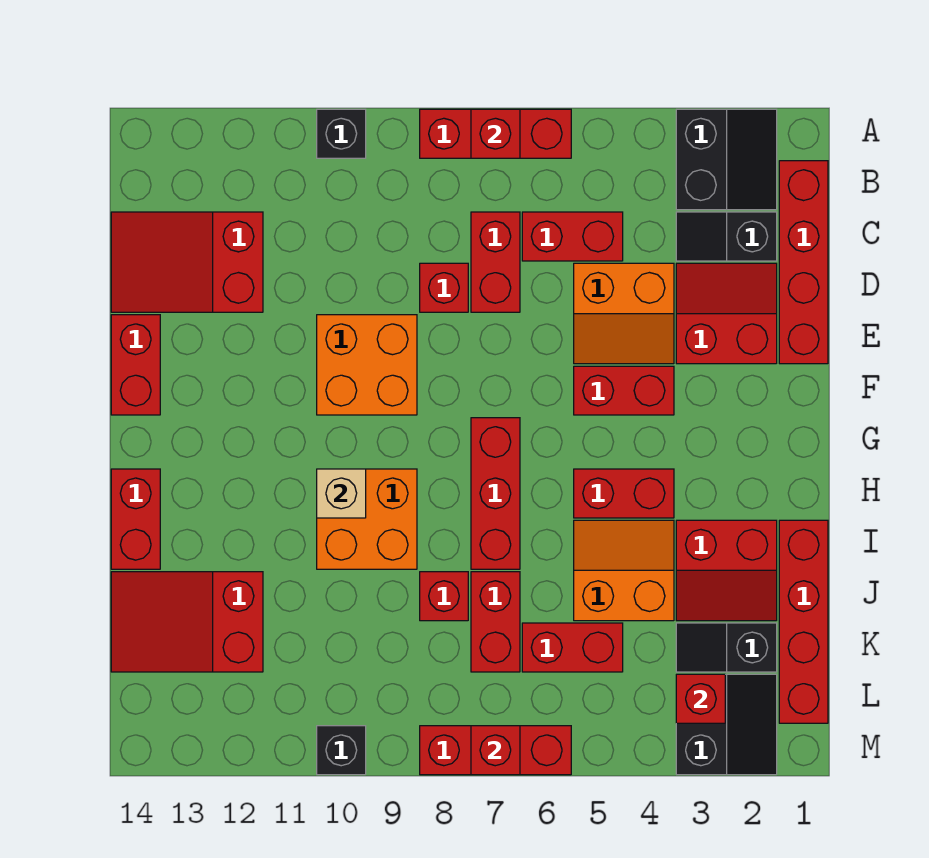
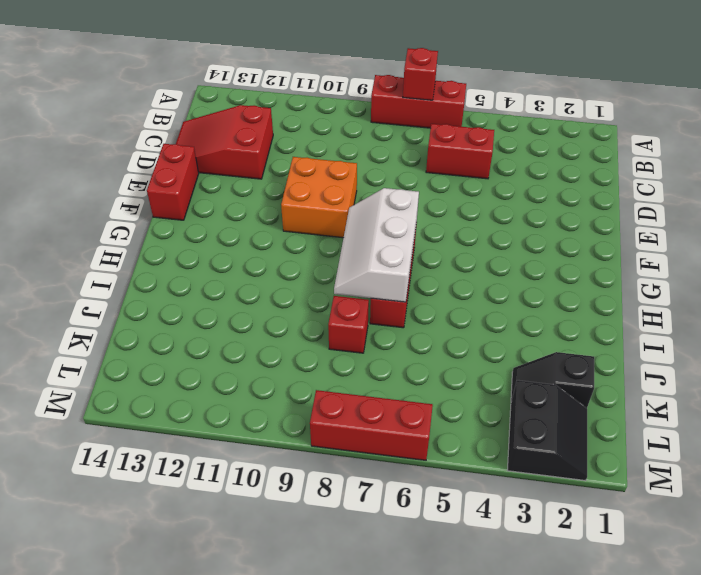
white 2x3 slope [334,188,419,302] -> none
none -> black 2x2 slope [676,109,777,210]
none -> black 1x1 brick [317,109,366,158]
none -> red 1x4 brick [779,161,828,364]
none -> black 1x2 slope [676,212,777,261]

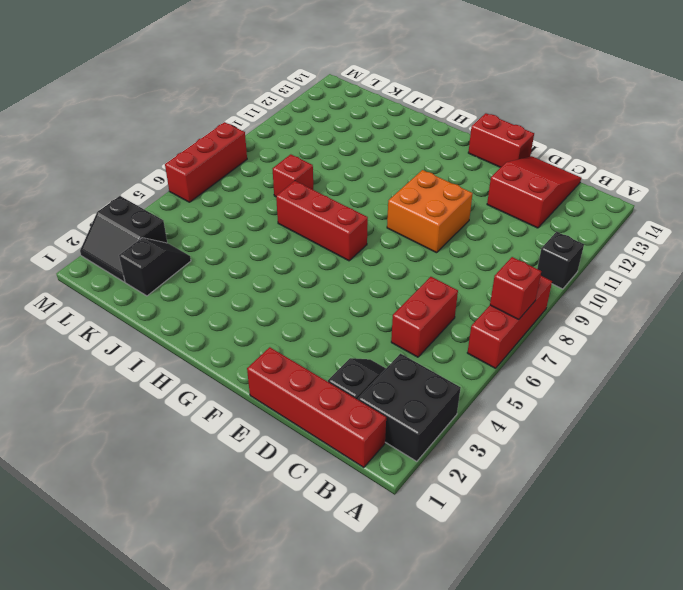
black 2x2 brick [358,354,461,461] -> black 2x2 slope [676,109,777,210]
none -> red 1x2 brick [471,212,520,312]
none -> red 2x2 slope [676,263,777,364]
none -> orange 2x2 slope [574,263,674,364]
none -> red 1x1 brick [420,263,468,312]

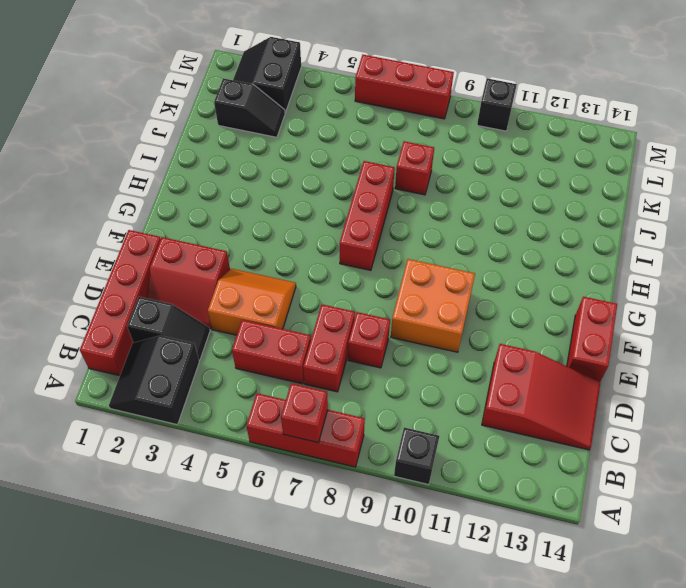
none -> red 1x2 brick [574,366,674,415]
none -> red 1x2 brick [574,469,674,518]
none -> orange 2x2 brick [317,469,417,569]
none -> red 1x2 brick [111,469,160,569]

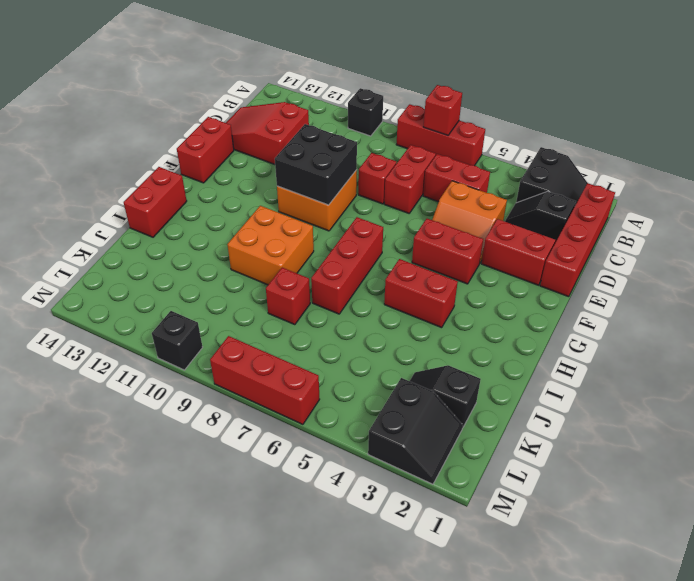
black 2x2 brick [275,124,357,205] -> none
none -> red 1x4 brick [779,520,828,723]
none -> red 2x2 slope [676,520,777,621]
none -> orange 2x2 slope [574,520,674,621]
none -> red 1x2 brick [471,572,520,672]

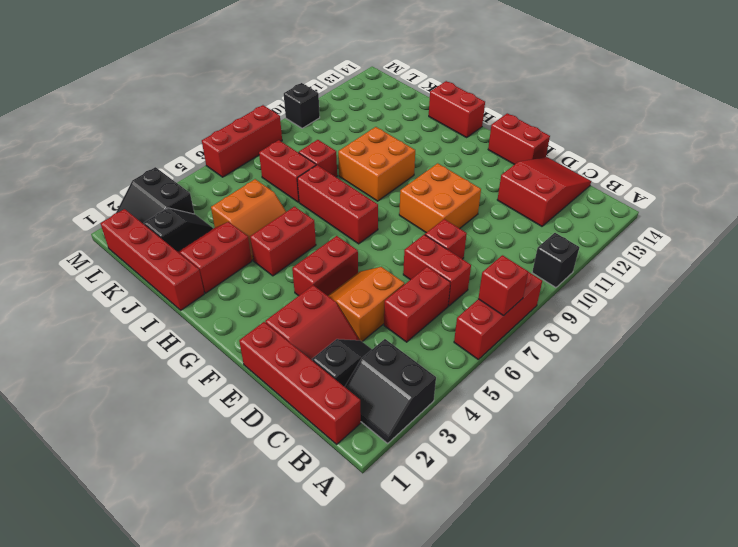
none -> red 2x3 slope [111,572,263,672]
none -> red 1x2 brick [522,623,623,672]
none -> tan 1x1 brick [317,469,366,518]
none -> red 1x1 brick [676,674,725,723]

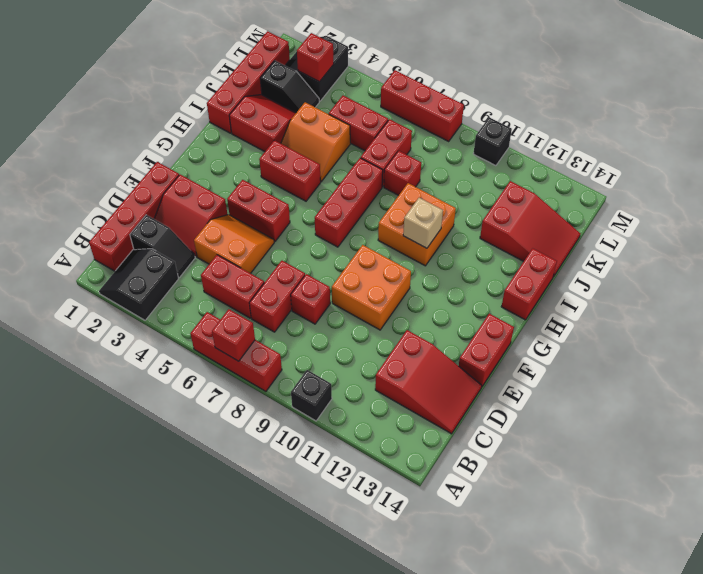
none -> red 1x1 brick [471,726,520,775]

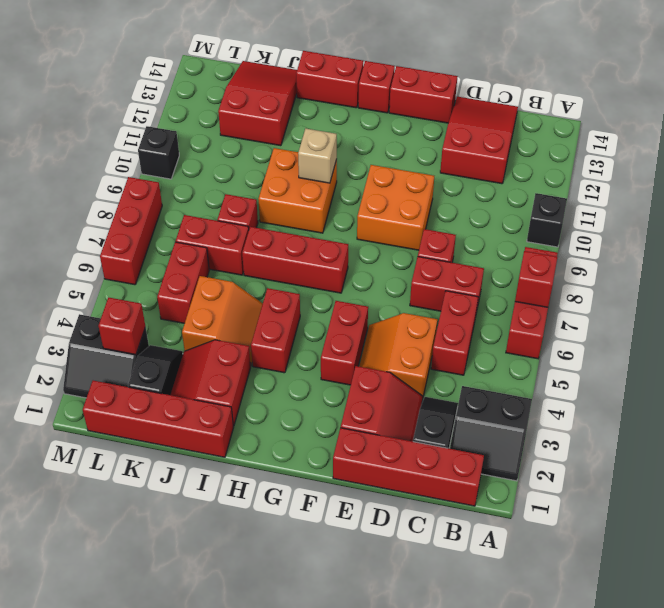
red 1x1 brick [358,61,395,113] -> red 1x1 brick moved to [471,726,520,775]

